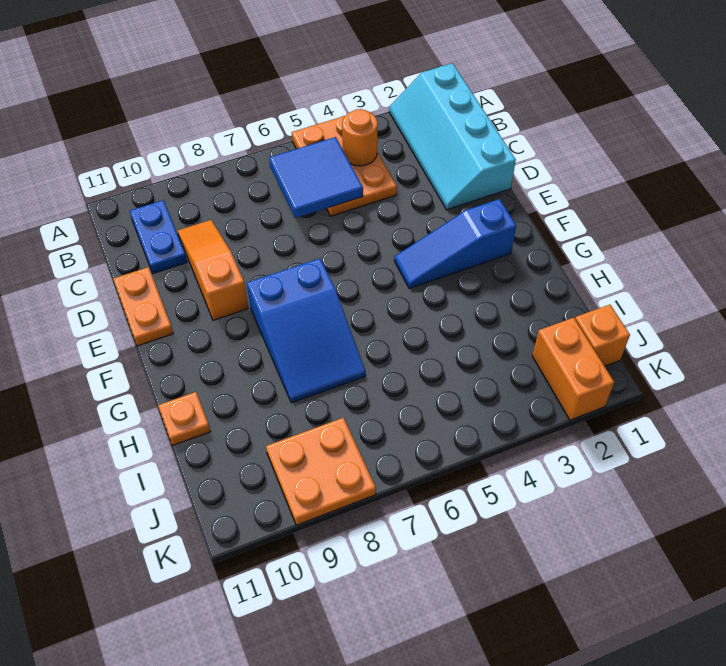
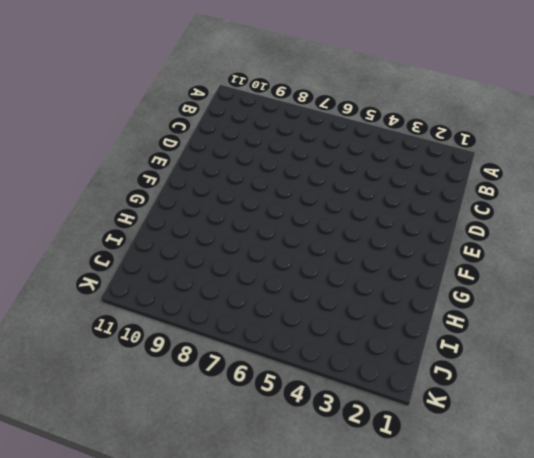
none -> cyan 2x4 slope [389,63,516,210]
none -> orange 2x3 plate [292,116,397,216]
none -> blue 1x2 plate [130,200,187,274]

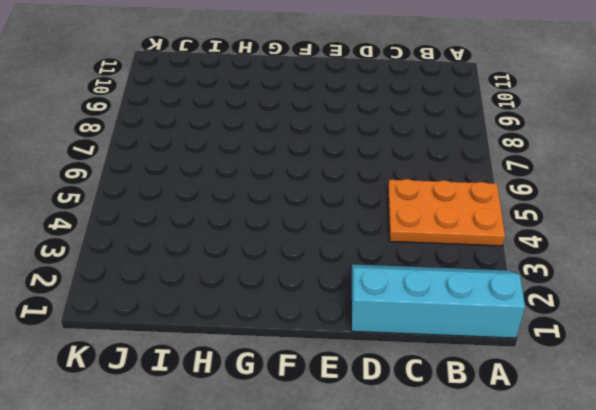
none -> blue 1x2 plate [130,200,187,274]
none -> orange 1x3 slope [178,220,248,320]
none -> orange 1x2 plate [113,267,173,346]

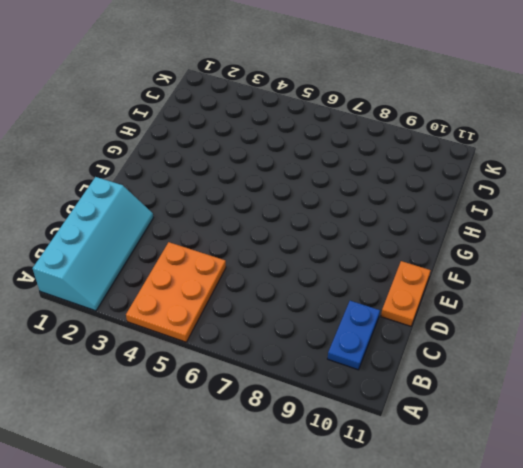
none -> orange 1x3 slope [178,220,248,320]
none -> blue 1x3 slope [394,199,516,288]
none -> blue 2x3 slope [247,259,366,403]

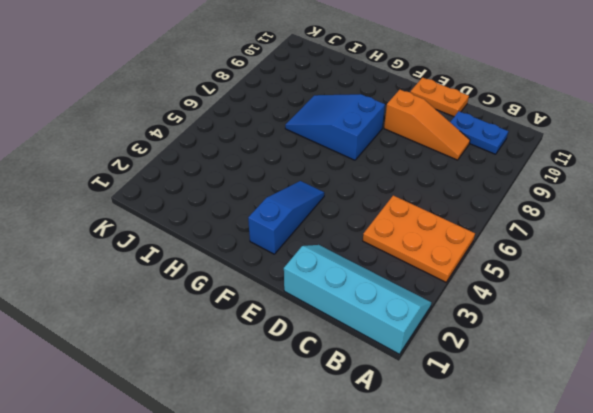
none -> orange 1x1 plate [158,392,210,446]
none -> orange 1x1 brick [575,305,630,366]
none -> orange 1x2 brick [532,318,614,420]

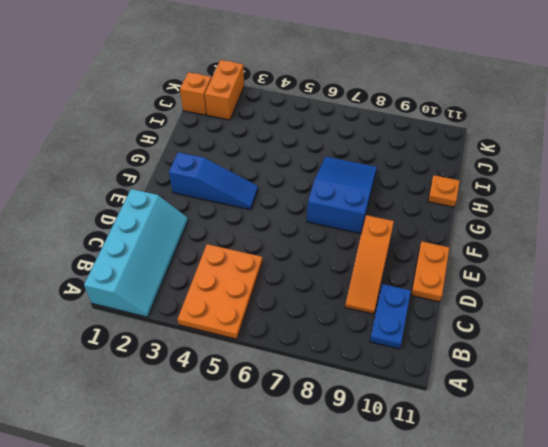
none -> orange 2x2 plate [266,418,376,525]
none -> orange 1x1 round brick [342,109,378,166]
none -> blue 2x2 tile [269,137,363,218]

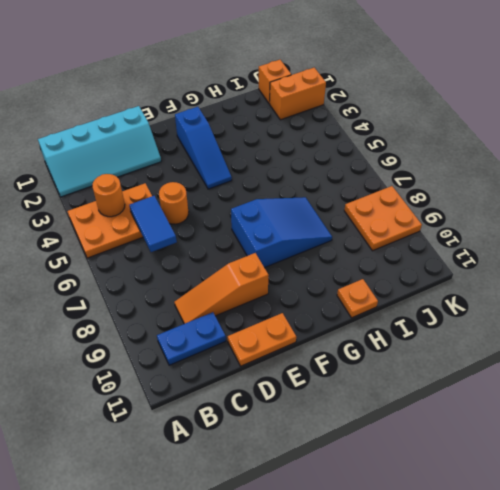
blue 1x2 tile [129,196,177,252] -> blue 2x2 tile [269,137,363,218]
orange 1x1 round brick [159,182,188,224] -> none

